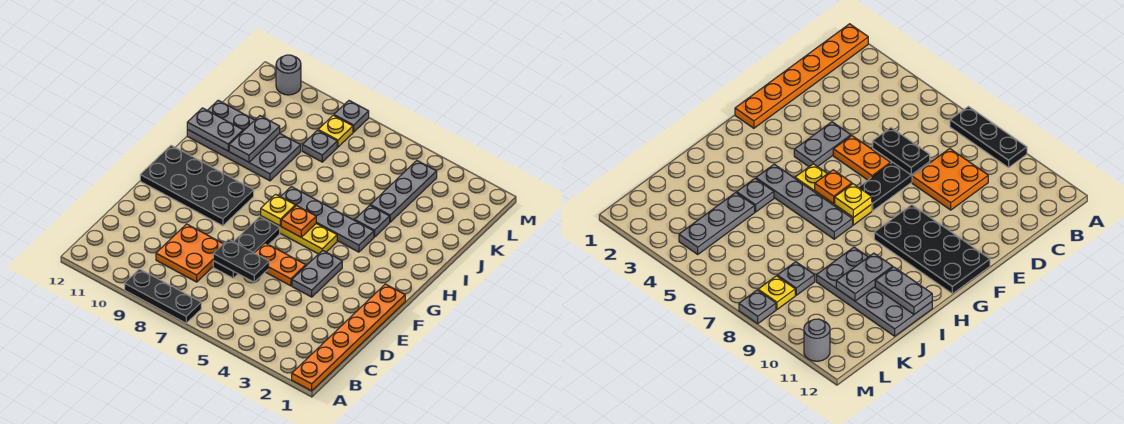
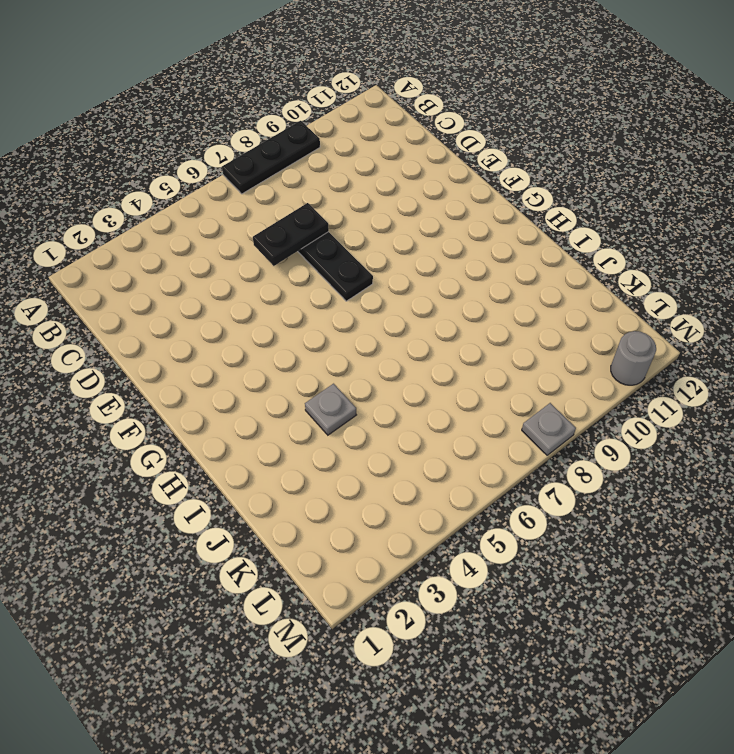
none -> orange 1x6 plate [292,284,405,391]
none -> orange 2x2 plate [156,224,223,282]
none -> grey 1x2 plate [292,250,342,297]

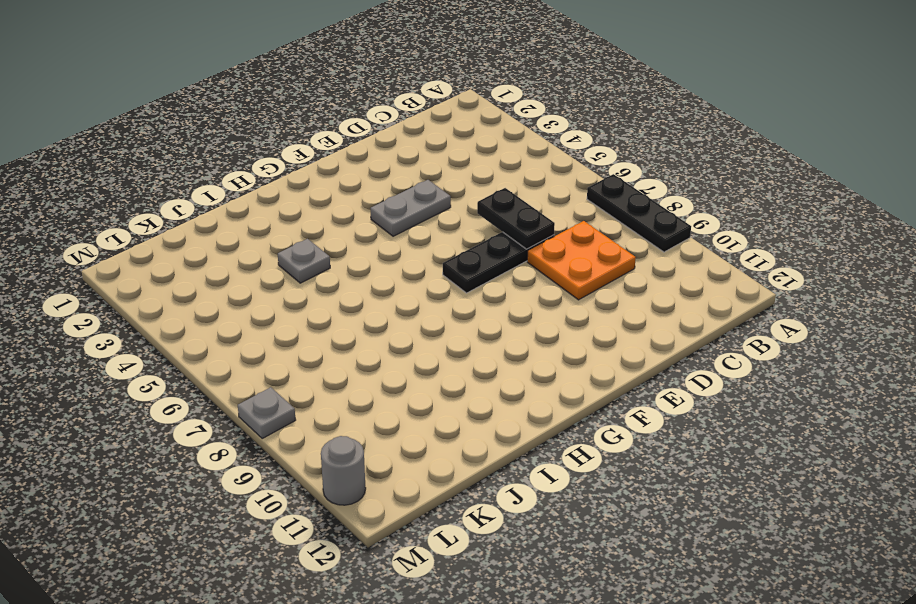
none -> orange 1x6 plate [292,284,405,391]
none -> orange 1x2 plate [255,243,306,286]
none -> black 2x4 plate [140,145,254,226]

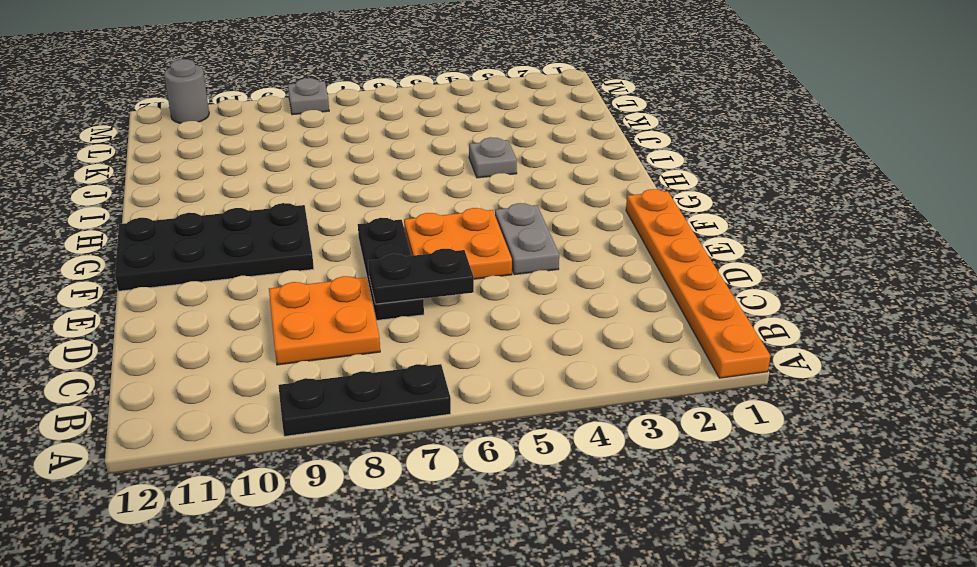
orange 2x2 plate [404,208,512,279] -> orange 1x2 plate [255,243,306,286]
none -> yellow 1x3 plate [261,216,337,254]
none -> grey 1x4 plate [281,187,374,252]
none -> grey 2x4 plate [187,100,301,181]

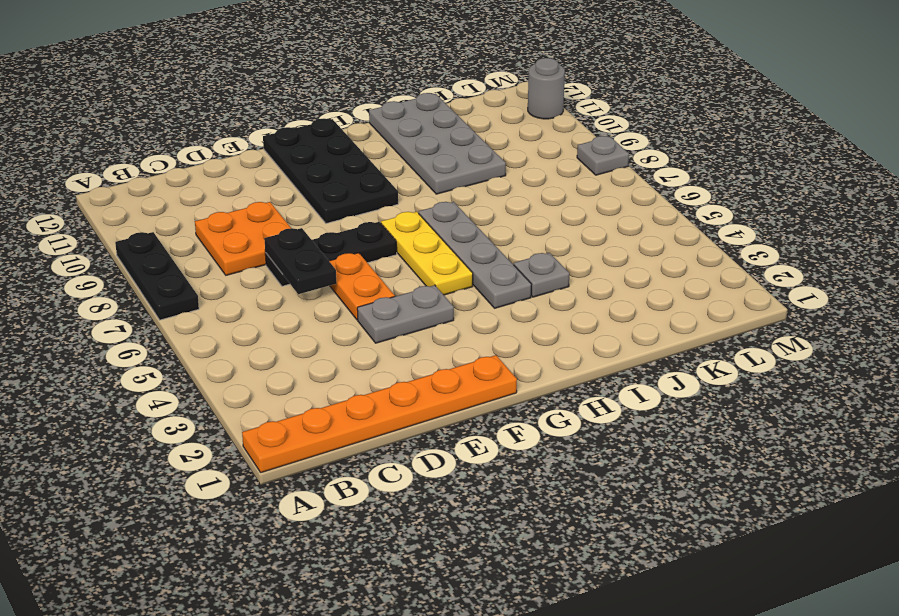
none -> grey 1x3 plate [370,161,437,222]
none -> grey 1x1 plate [302,130,337,162]
none -> yellow 1x1 plate [318,115,353,147]

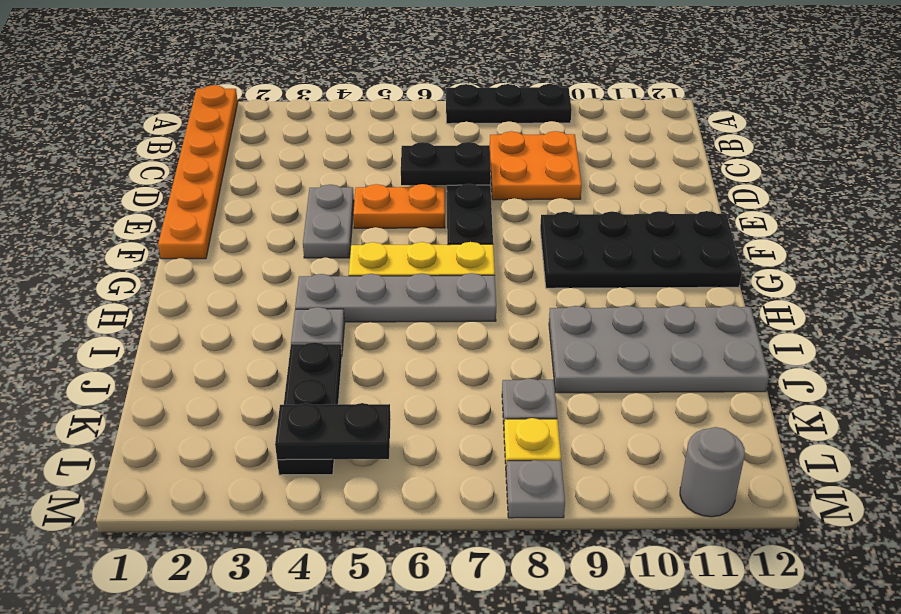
black 1x3 plate [277,342,342,475] -> grey 1x3 plate [370,161,437,222]
black 1x2 plate [275,403,391,460] -> none
none -> orange 1x1 plate [281,206,316,237]
none -> yellow 1x1 plate [261,194,295,226]
none -> grey 1x2 plate [229,116,280,162]

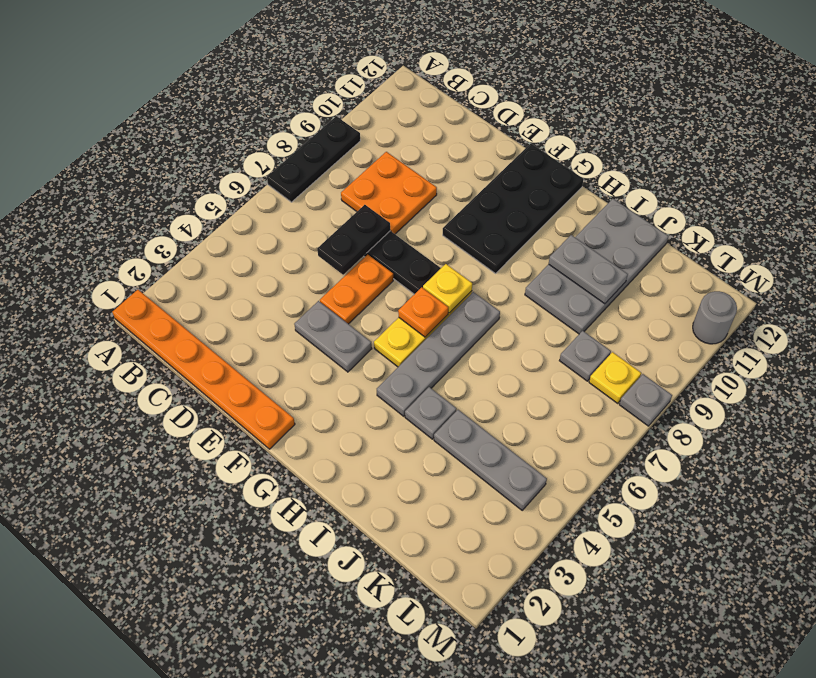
none -> grey 1x2 plate [187,108,243,151]

